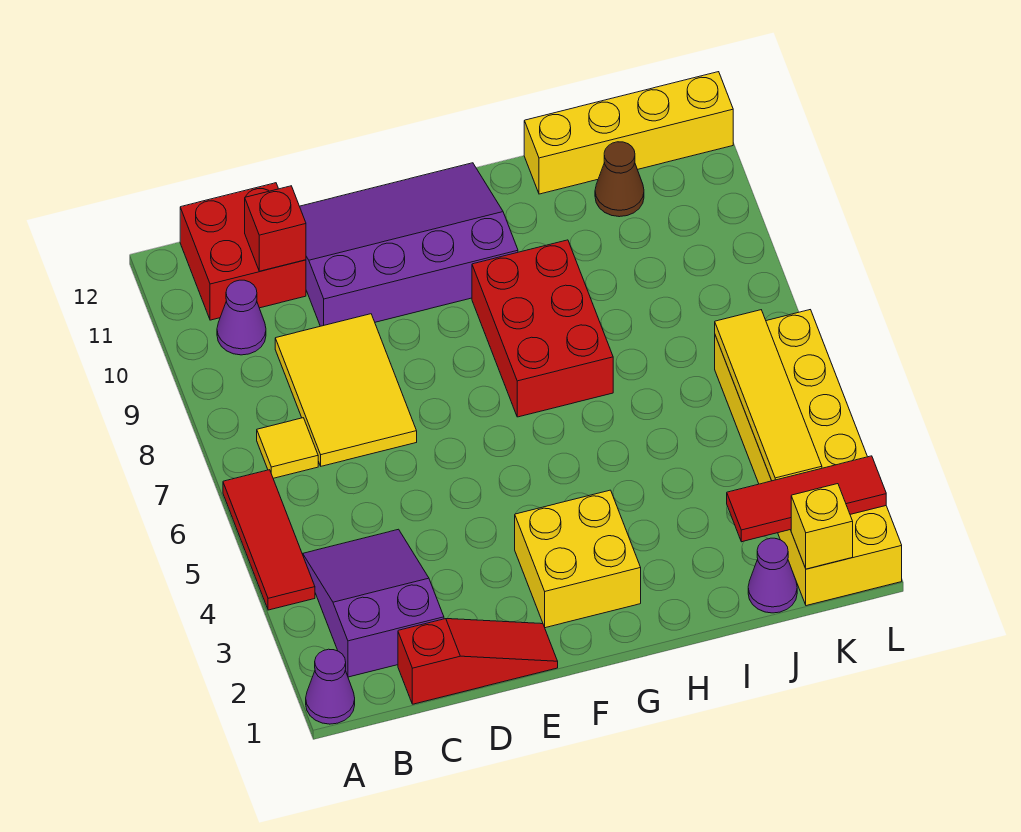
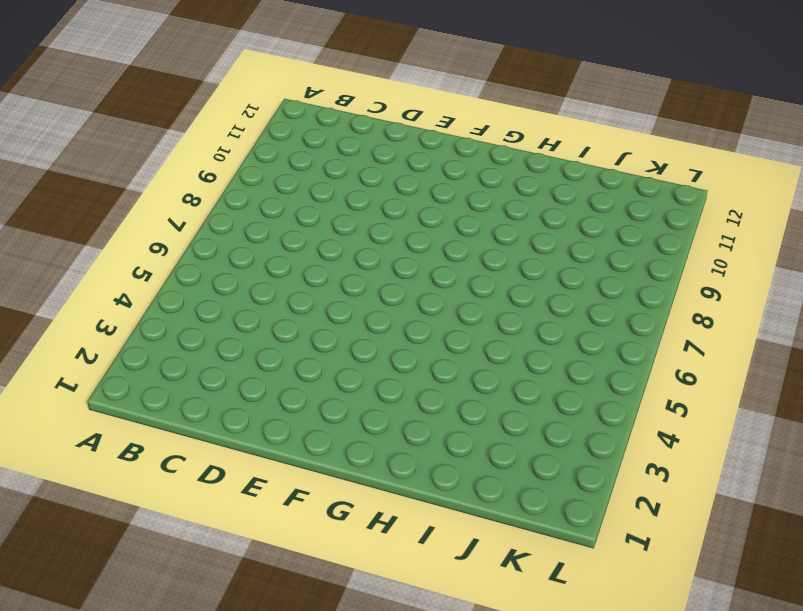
none -> purple 1x1 cone [306,649,355,724]
none -> red 1x3 tile [223,470,315,610]
none -> purple 2x3 slope [303,529,444,677]

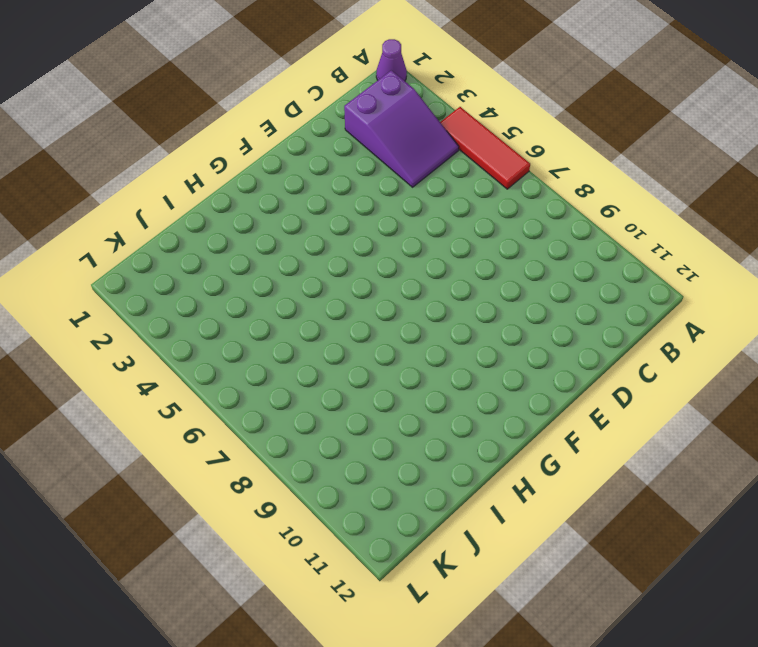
none -> yellow 1x1 tile [257,418,318,478]
none -> purple 1x1 cone [217,280,266,355]
none -> red 2x2 brick [180,183,306,320]

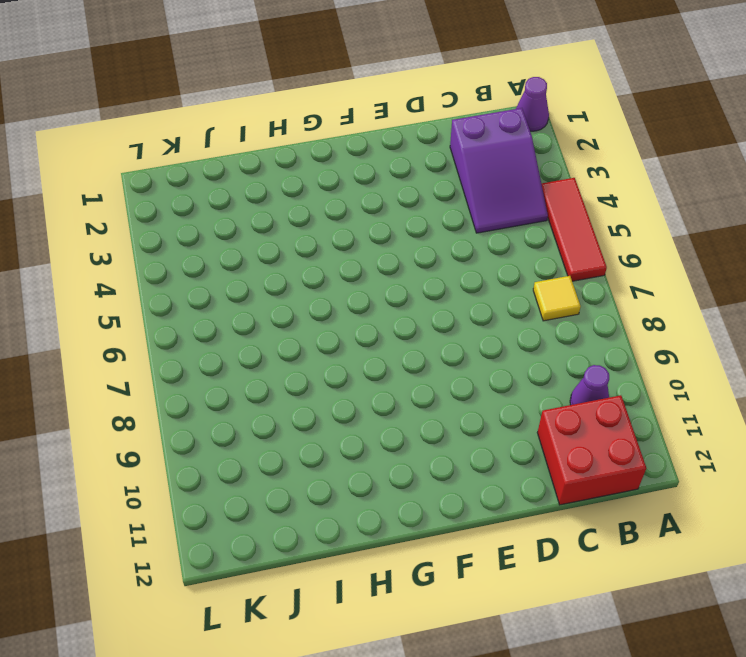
none -> red 1x3 slope [398,619,558,704]
none -> yellow 2x3 tile [275,314,417,466]
none -> purple 3x4 slope [300,163,518,326]

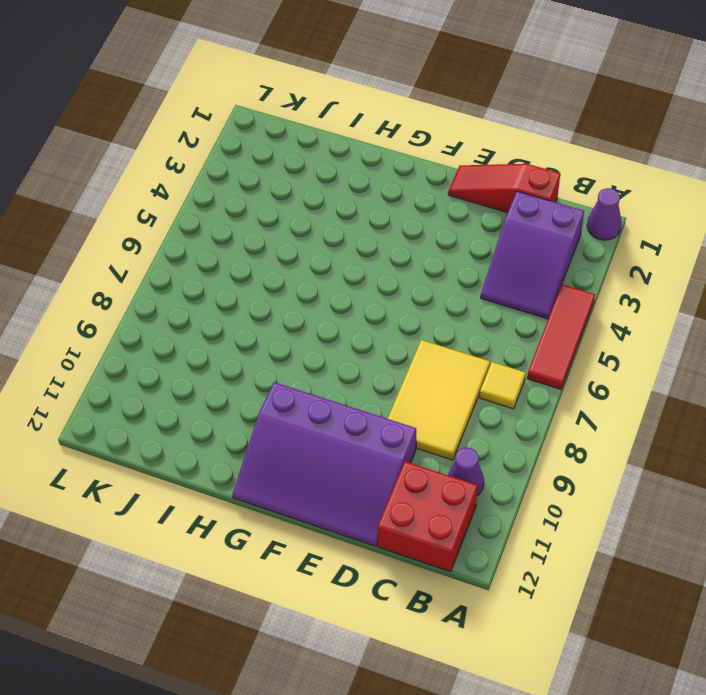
none -> yellow 2x2 brick [515,490,641,628]
none -> red 2x3 brick [472,240,613,417]
none -> yellow 1x4 brick [524,72,733,194]

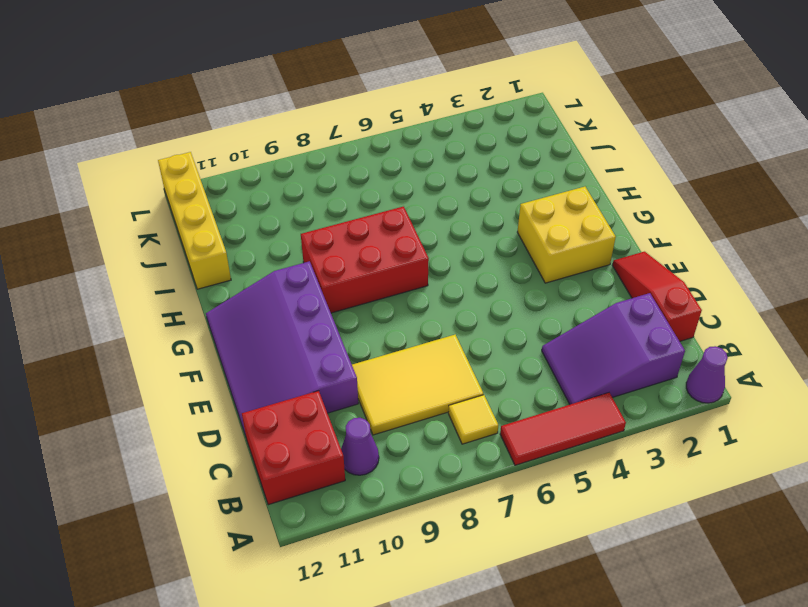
none -> purple 1x1 cone [748,538,797,613]
none -> brown 1x1 cone [595,142,644,217]
none -> yellow 2x6 brick [715,310,902,606]

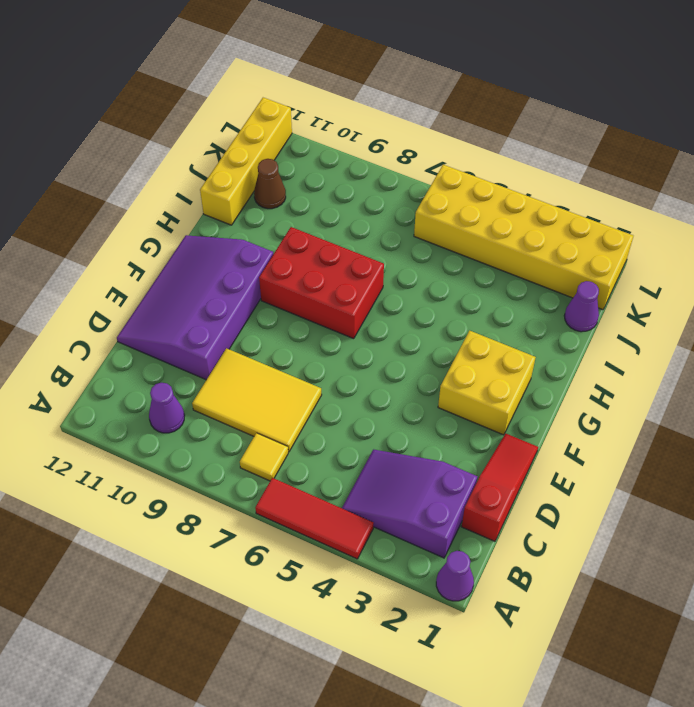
none -> red 2x2 brick [180,183,306,320]
none -> red 1x1 brick [245,186,306,271]
none -> red 1x3 tile [727,456,886,542]

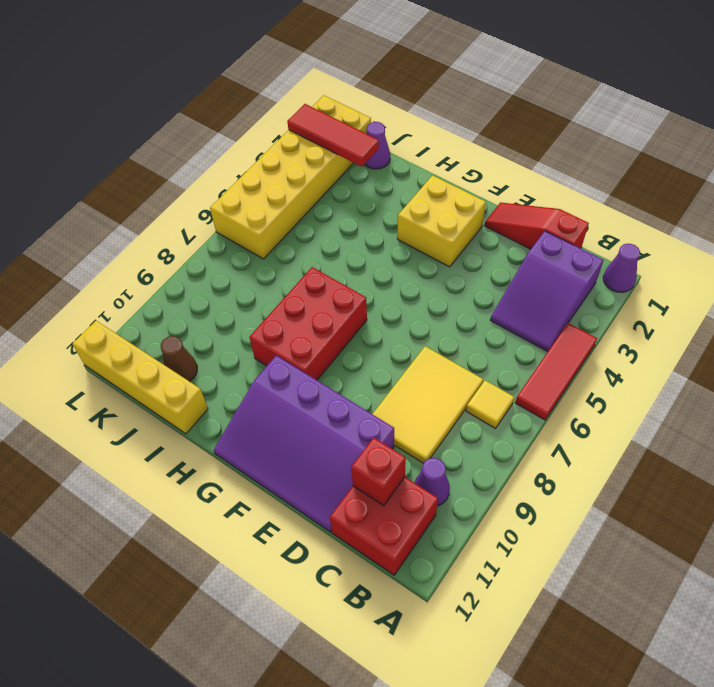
none -> yellow 1x1 brick [791,484,853,569]
none -> yellow 1x4 tile [715,310,822,481]

